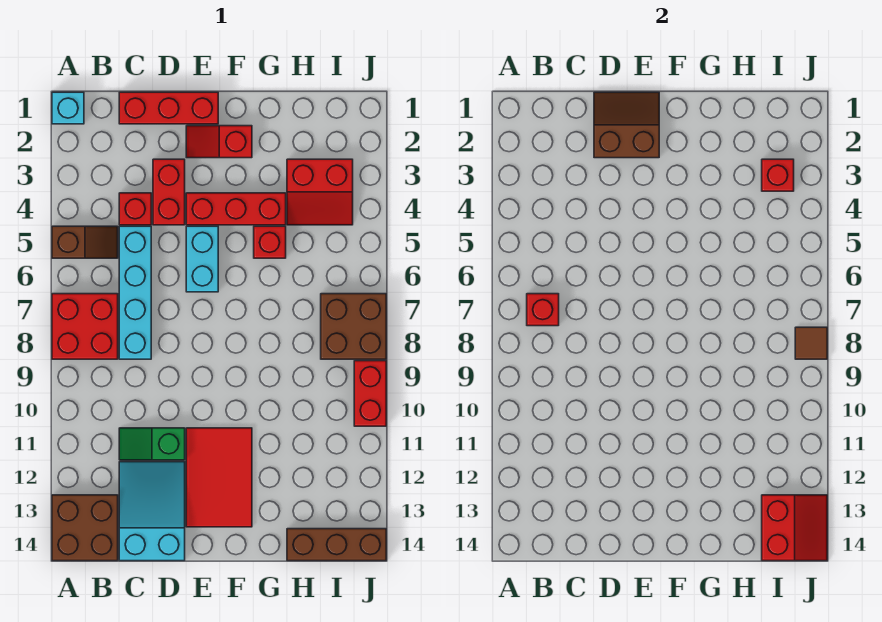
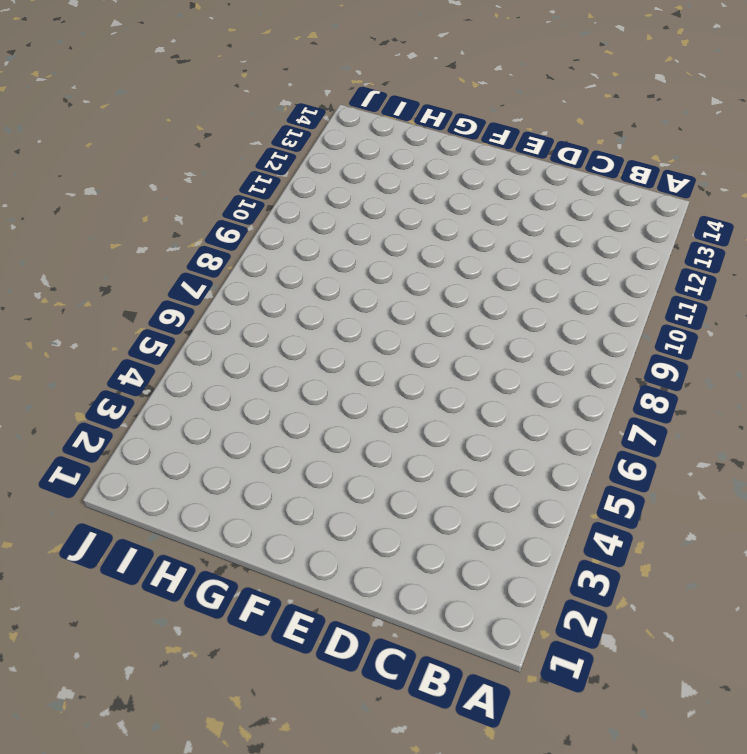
none -> cyan 1x1 brick [52,92,84,124]
none -> brown 1x2 slope [52,226,118,258]
none -> red 2x2 brick [52,294,118,359]

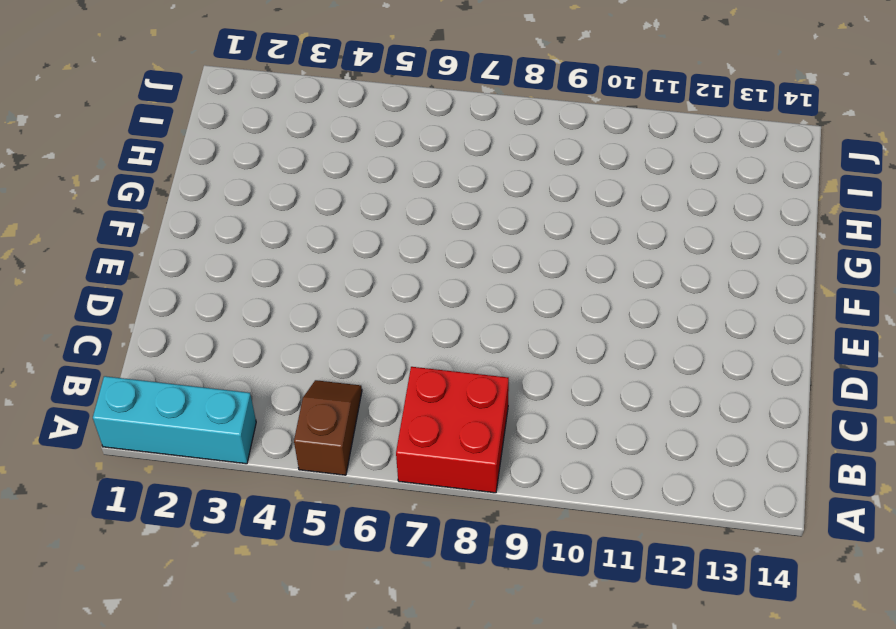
cyan 1x3 brick [93,376,256,464] -> cyan 1x1 brick [52,92,84,124]
none -> brown 2x2 brick [52,495,118,561]
none -> red 1x3 brick [119,92,218,124]
none -> red 1x1 brick [119,193,151,225]

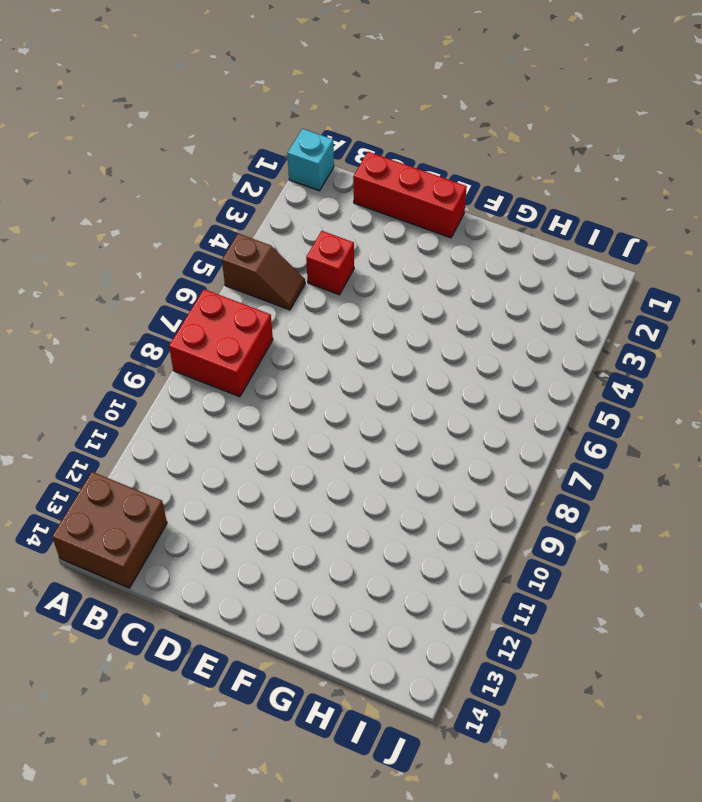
none -> cyan 1x4 brick [119,226,151,359]
none -> green 1x2 slope [119,428,185,460]
none -> cyan 2x3 slope [119,462,185,561]

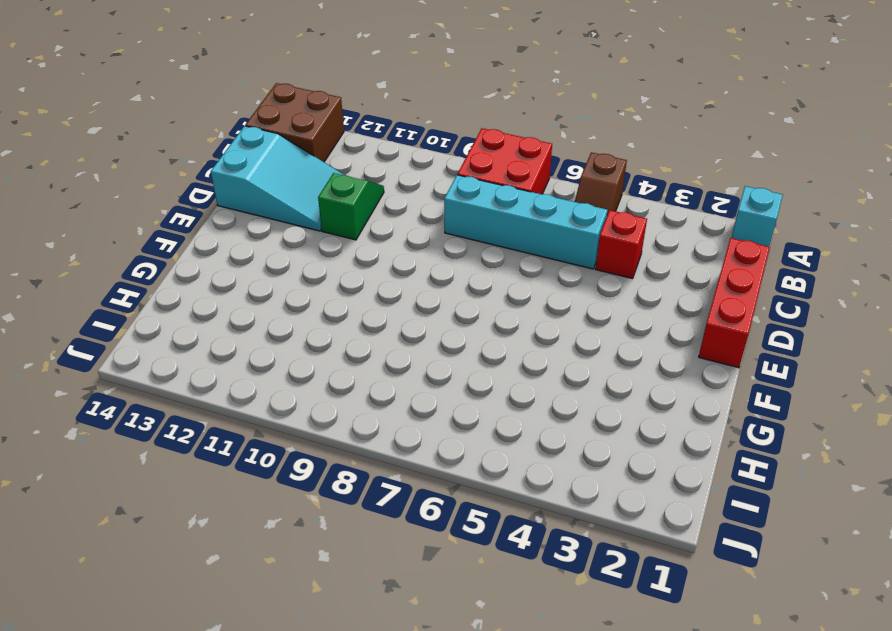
none -> red 1x2 brick [153,159,185,225]
none -> red 1x2 slope [186,126,252,158]
none -> red 1x3 brick [186,193,286,225]

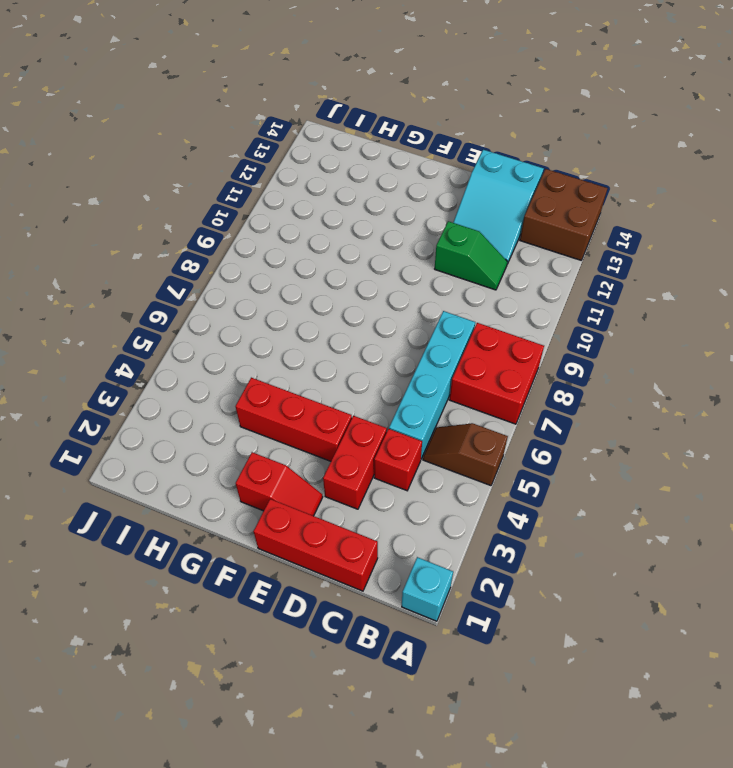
none -> cyan 1x2 brick [186,226,218,292]
none -> red 2x3 tile [186,428,252,527]
none -> red 1x1 brick [254,226,286,258]

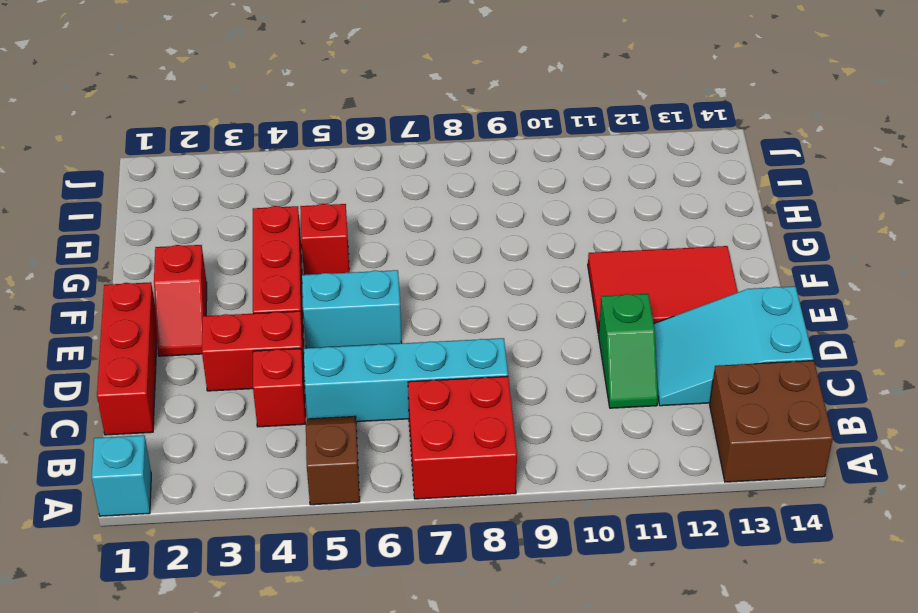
none -> red 2x2 slope [287,159,353,225]
none -> brown 1x3 brick [287,529,386,561]
none -> brown 2x2 brick [321,294,386,359]

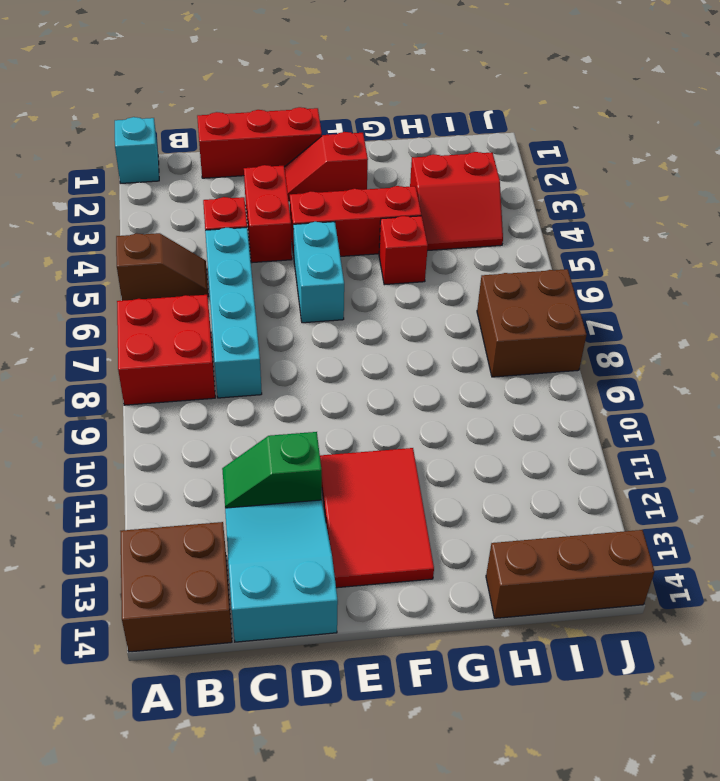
none -> red 1x2 brick [354,361,386,426]
none -> red 1x1 brick [527,294,559,326]
none -> brown 2x2 slope [594,92,659,158]

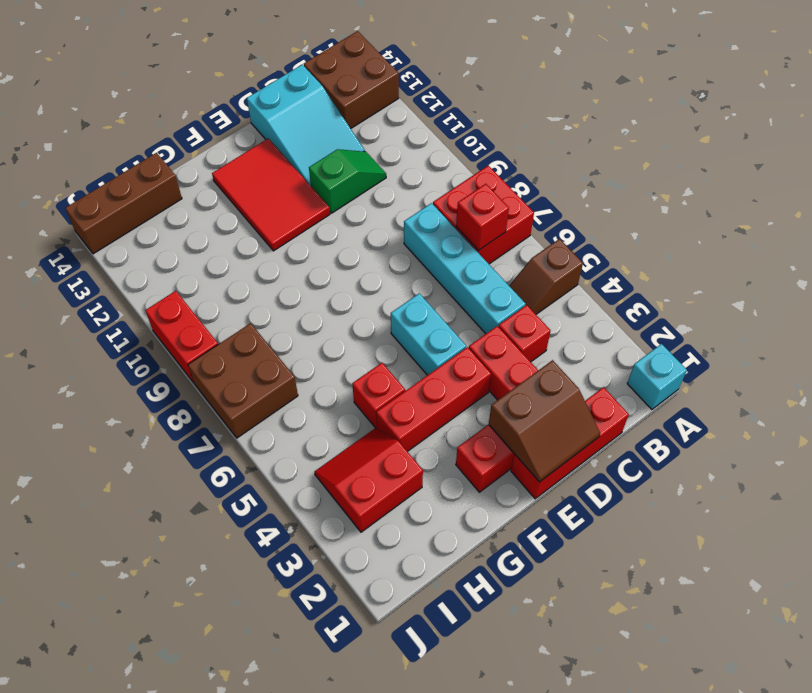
none -> red 1x1 brick [762,159,794,191]
none -> red 2x2 slope [762,495,827,561]
none -> brown 1x1 tile [795,327,827,359]

